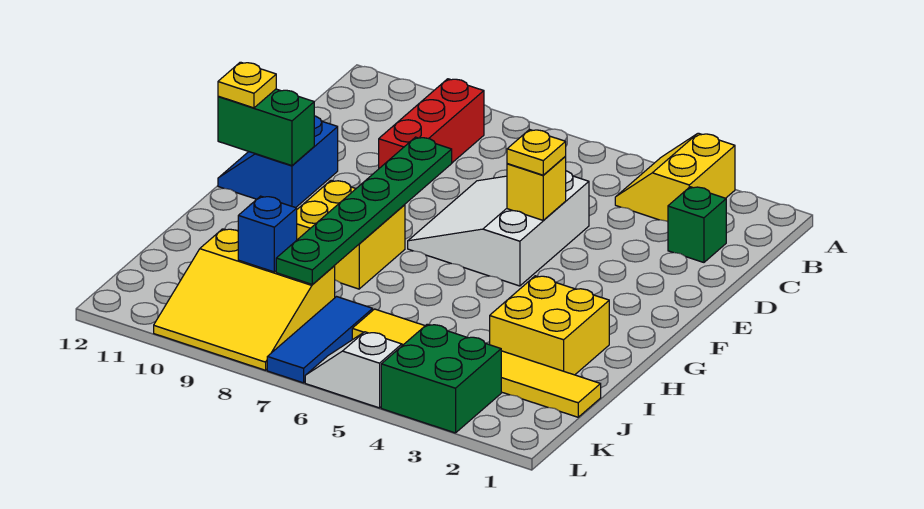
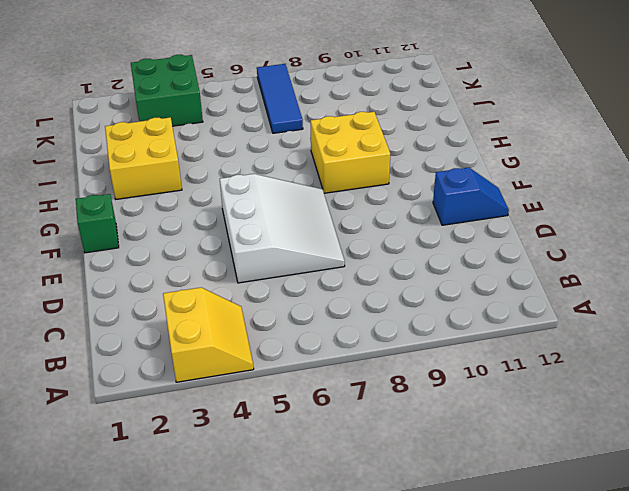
blue 1x2 slope [433,167,509,225] -> blue 2x2 slope [218,116,338,208]
green 1x1 brick [76,194,119,253] -> green 1x1 brick moved to [668,187,726,262]
none -> red 1x3 brick [379,79,484,168]
none -> yellow 1x6 tile [352,309,601,417]
none -> yellow 3x3 slope [154,229,335,370]

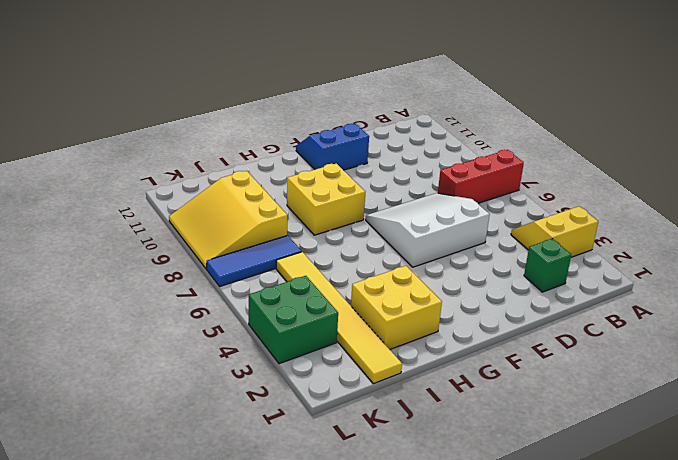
red 1x3 brick [438,150,524,203] -> red 1x3 brick moved to [379,79,484,168]
none -> white 1x2 slope [305,332,402,408]
none -> yellow 1x1 brick [507,157,566,220]
none -> green 1x6 plate [276,137,452,285]

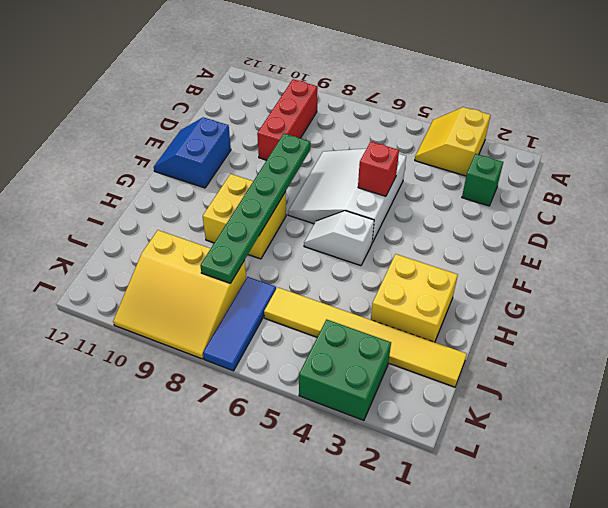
red 1x1 brick [358,142,399,196] -> yellow 1x1 brick [507,157,566,220]
white 1x2 slope [304,211,374,266] -> white 1x2 slope moved to [305,332,402,408]
none -> green 1x2 brick [218,89,314,166]
none -> blue 1x1 brick [238,196,297,272]
none -> yellow 1x1 plate [507,129,566,175]

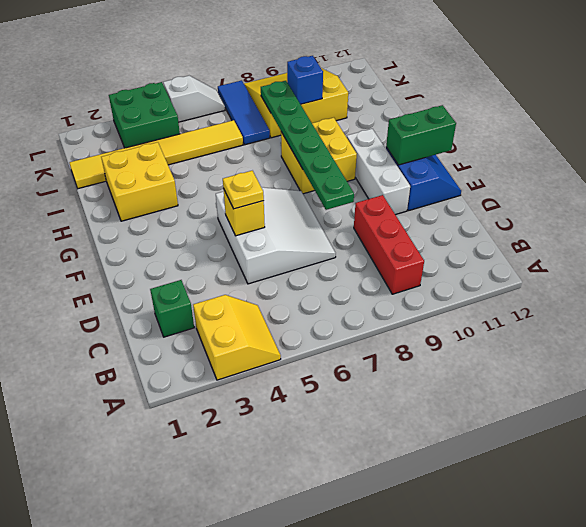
white 1x3 brick [347,129,410,215] -> none
none -> yellow 1x1 plate [218,62,276,108]

